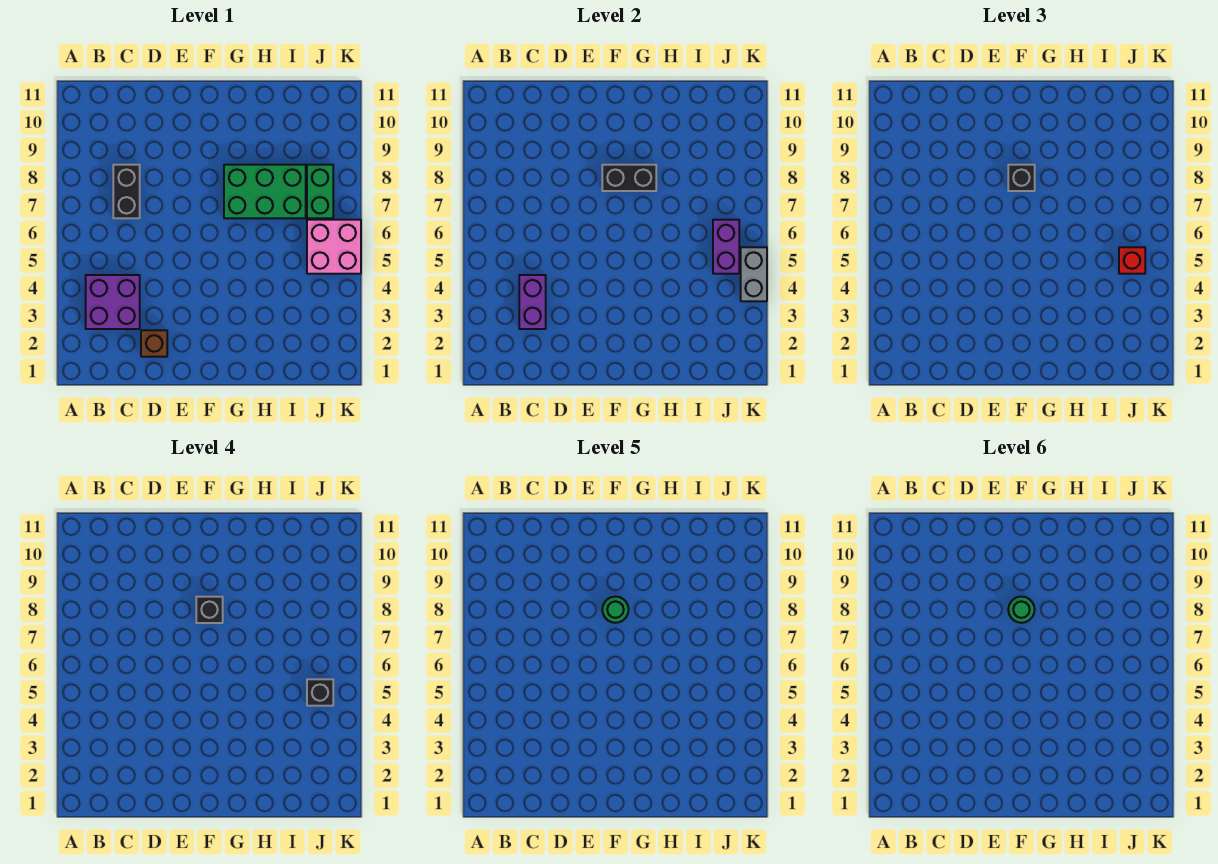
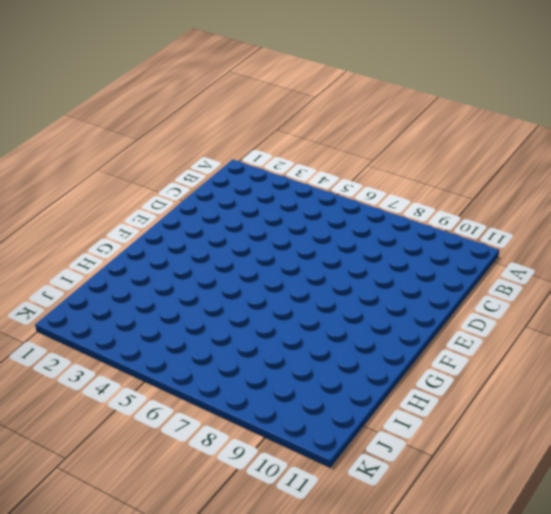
none -> purple 2x2 brick [86,275,140,329]
none -> black 1x2 brick [113,165,140,218]
none -> brown 1x1 brick [141,330,167,357]

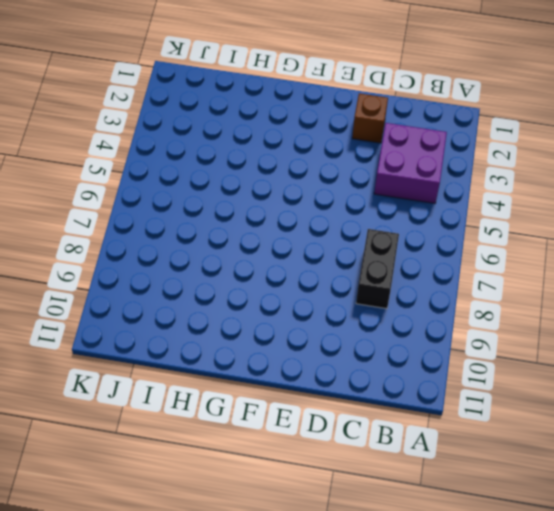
none -> green 2x3 brick [224,165,306,218]
none -> pink 2x2 brick [307,220,361,274]
none -> green 1x2 brick [307,165,333,218]

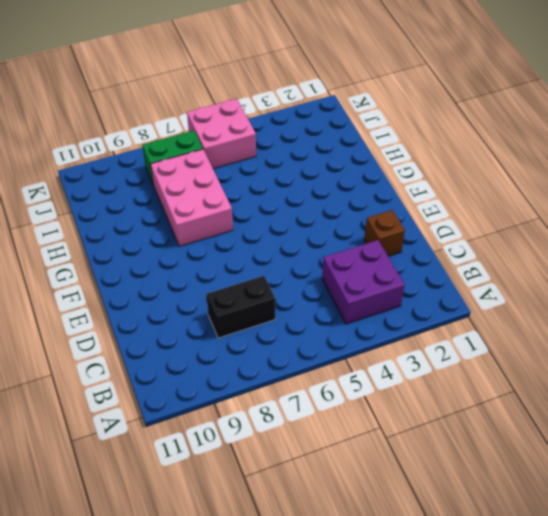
pink 2x3 brick [151,149,233,246] -> green 2x3 brick [224,165,306,218]
none -> purple 1x2 brick [519,275,546,329]
none -> black 1x2 brick [602,165,656,191]
none -> purple 1x2 brick [713,220,739,274]

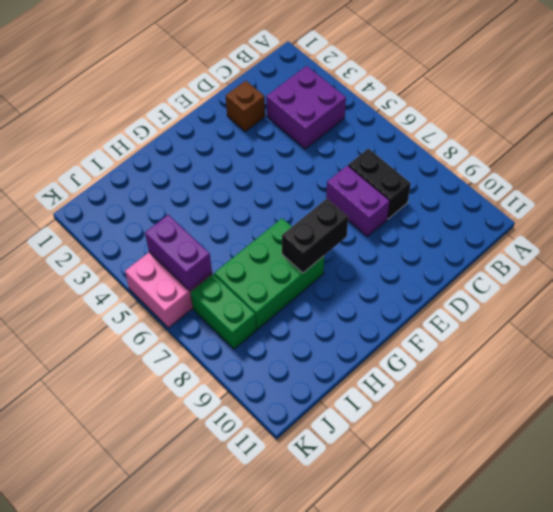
purple 1x2 brick [326,165,390,236] -> purple 1x2 brick moved to [519,275,546,329]
none -> grey 1x2 brick [741,247,767,301]
none -> black 1x1 brick [1008,165,1035,191]
none -> red 1x1 brick [1119,247,1145,274]

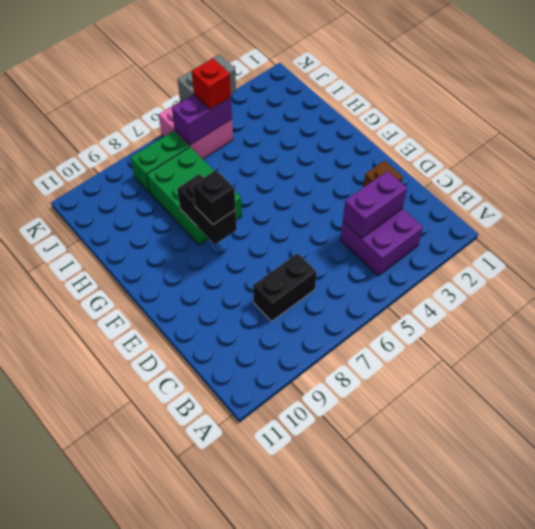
none -> black 1x1 brick [196,597,223,623]
none -> black 1x1 brick [307,679,333,706]
none -> green 1x1 round brick [602,597,629,623]

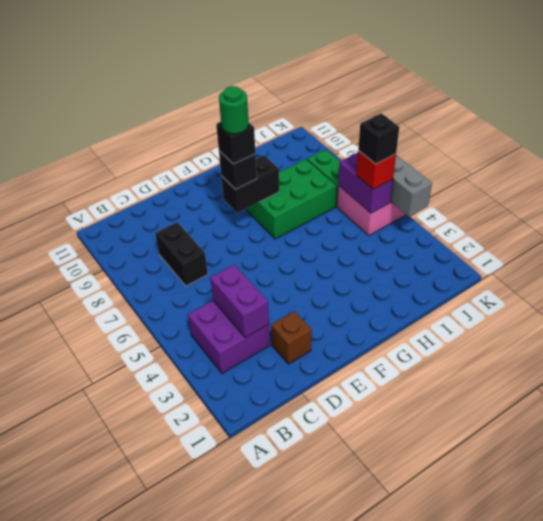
none -> green 1x1 round brick [1008,597,1035,623]

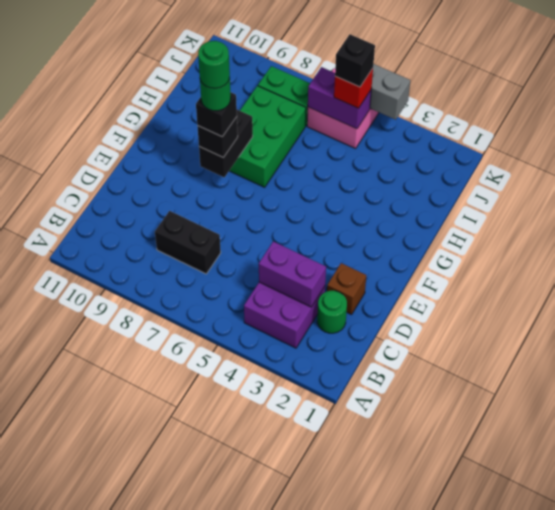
green 1x1 round brick [317,291,347,333] -> none

